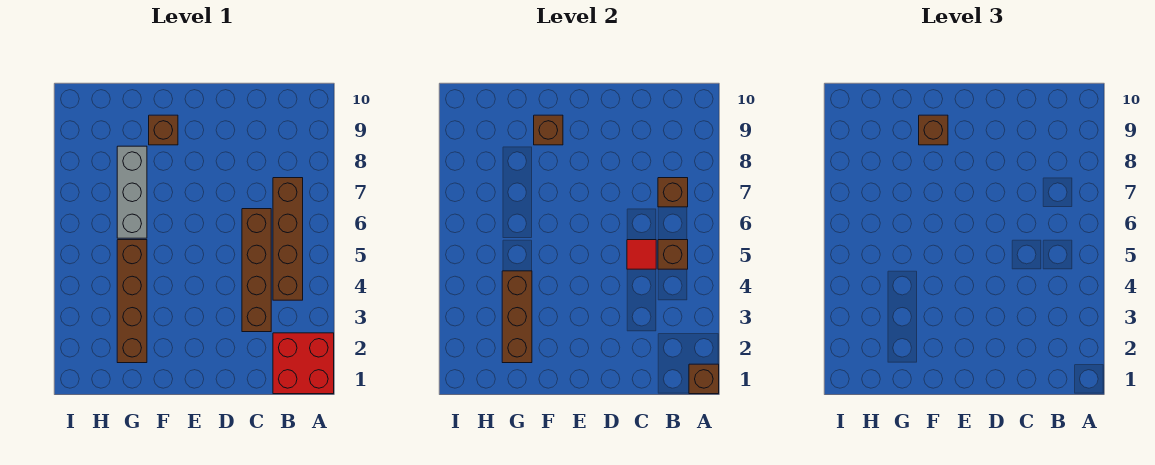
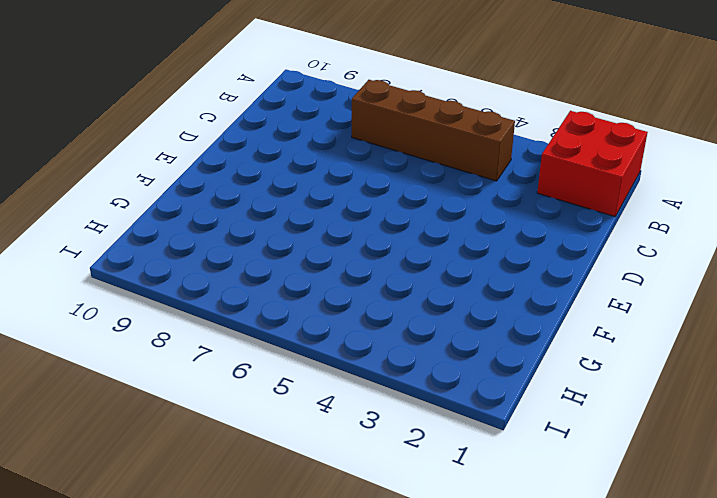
none -> brown 1x4 brick [242,209,271,332]
none -> brown 1x1 brick [149,115,178,145]
none -> brown 1x4 brick [117,240,147,363]

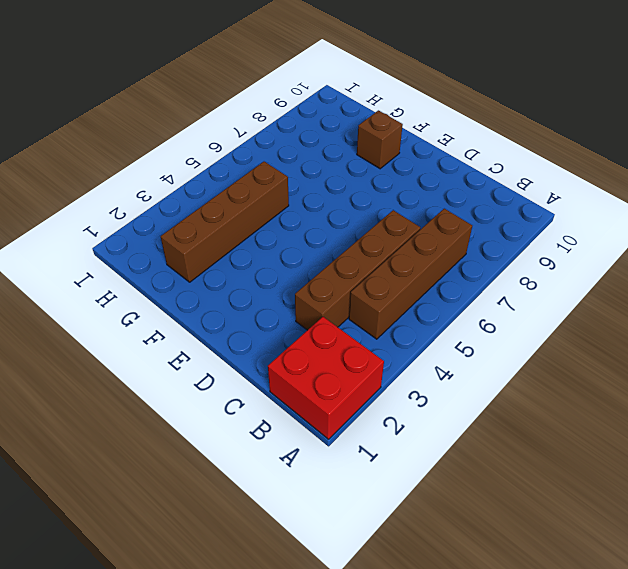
none -> grey 1x3 brick [117,146,147,238]
none -> brown 1x1 brick [689,364,719,394]
none -> brown 1x1 brick [658,240,688,269]

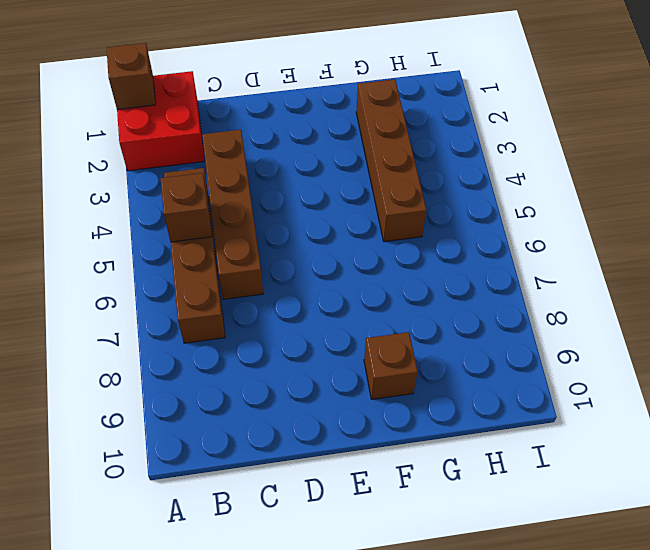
none -> grey 1x3 brick [117,146,147,238]
none -> brown 1x1 brick [658,178,688,207]
none -> red 1x1 tile [627,240,656,269]

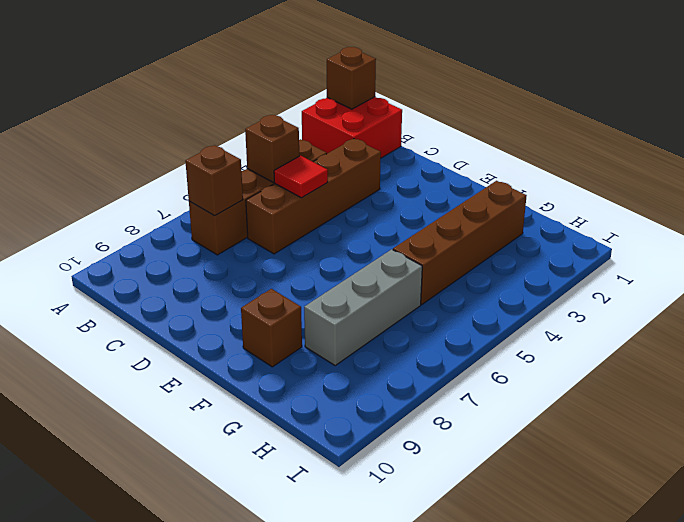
none -> brown 1x1 brick [534,115,563,145]
none -> brown 1x3 brick [502,271,532,363]
none -> brown 1x1 brick [919,115,948,145]

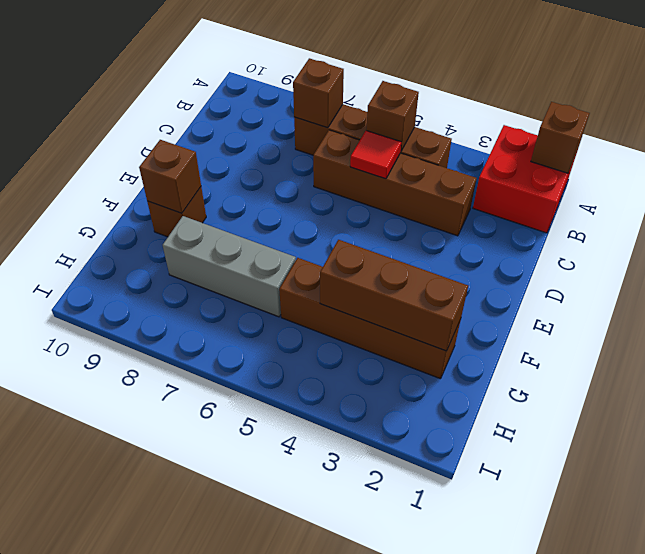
none -> brown 1x1 brick [919,115,948,145]

